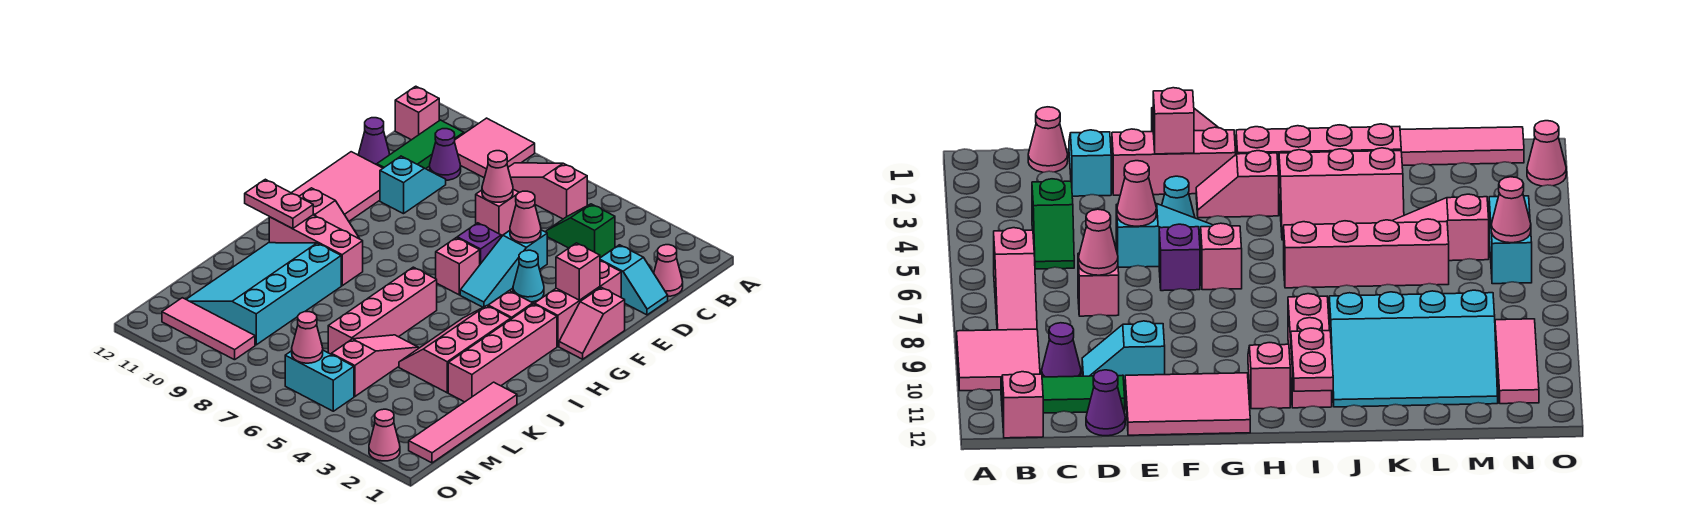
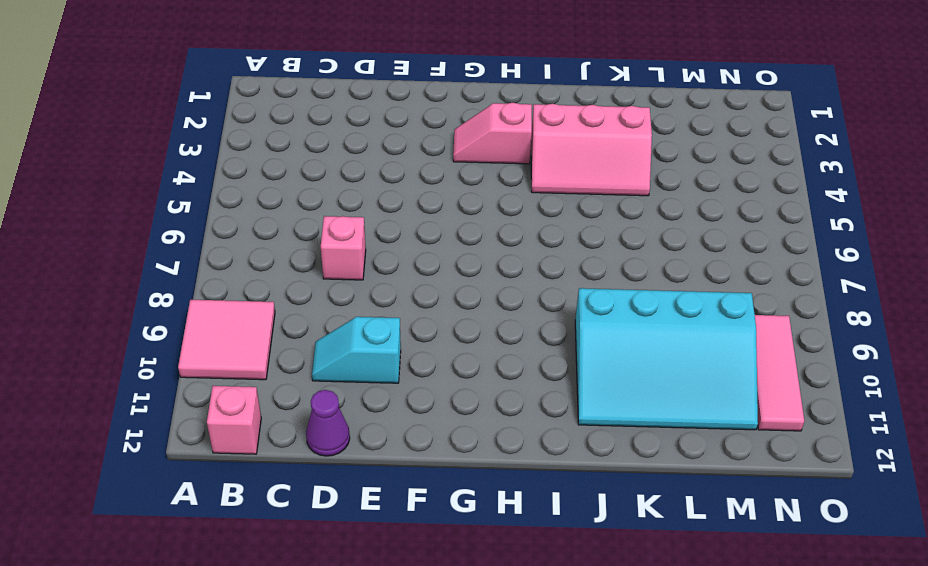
none -> pink 1x3 slope [508,163,587,219]
none -> green 1x3 tile [377,120,464,169]
none -> pink 1x1 cone [654,245,683,296]
none -> green 1x2 slope [546,204,615,258]

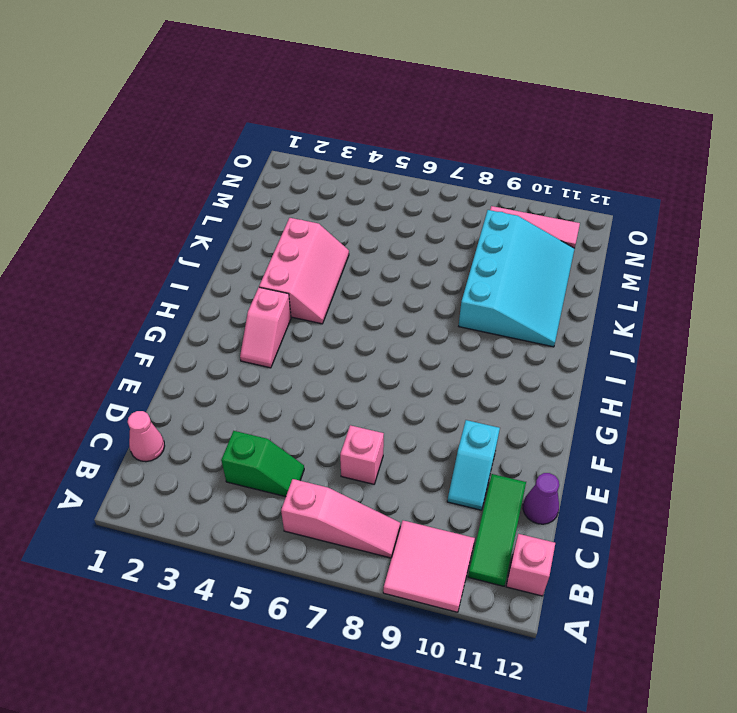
none -> purple 1x1 cone [430,129,461,180]
none -> cyan 1x2 slope [600,245,668,315]
none -> pink 1x3 brick [534,261,621,346]
none -> cyan 1x3 slope [460,230,547,307]

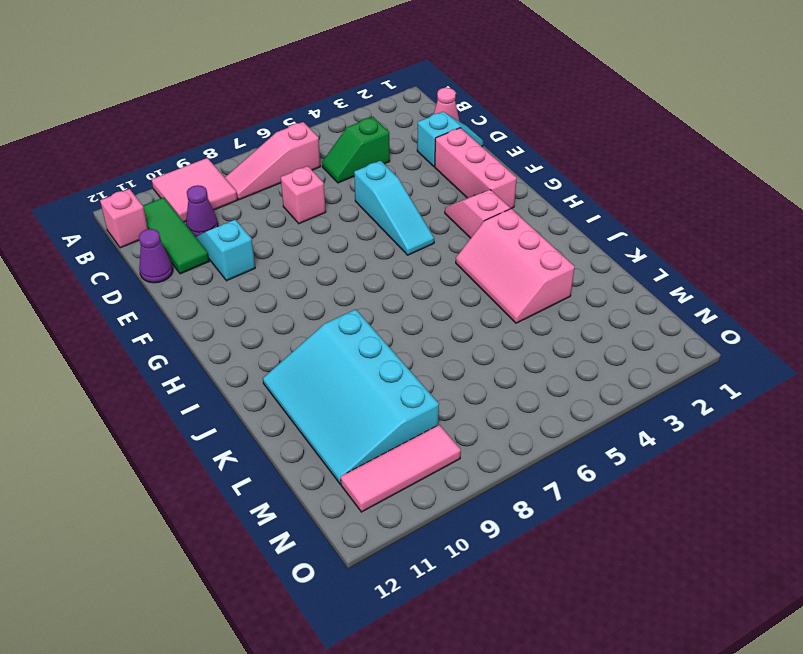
none -> pink 2x3 tile [292,152,383,221]
none -> pink 1x2 slope [559,287,625,359]
none -> cyan 1x1 cone [513,250,544,302]
none -> purple 1x1 brick [457,223,501,264]

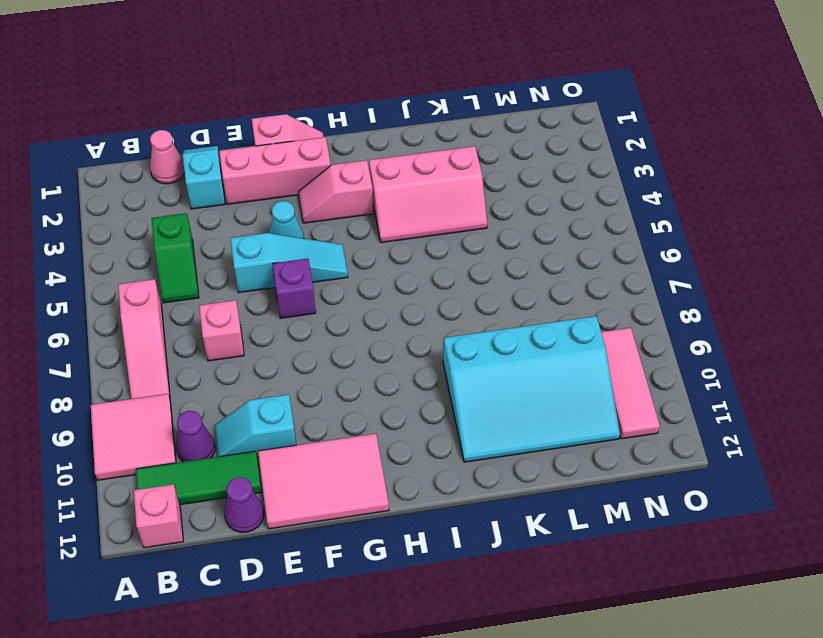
none -> pink 1x1 brick [436,238,480,295]
none -> pink 1x4 brick [448,304,557,402]
none -> pink 1x2 slope [299,188,359,239]
none -> pink 1x4 brick [328,267,437,354]

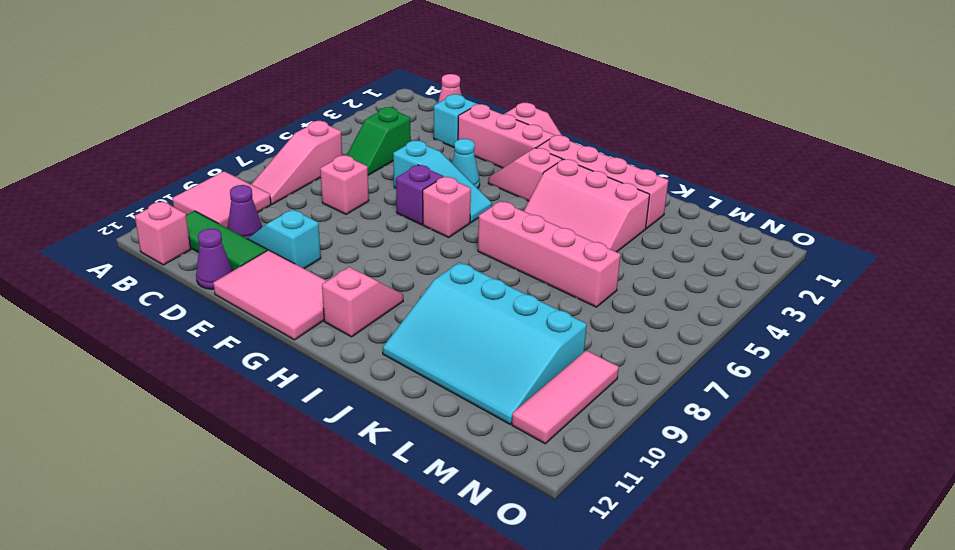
none -> pink 1x3 brick [269,215,363,286]
none -> pink 1x4 tile [409,382,517,463]
none -> pink 1x3 slope [331,335,418,396]
none -> cyan 1x2 brick [285,350,354,411]

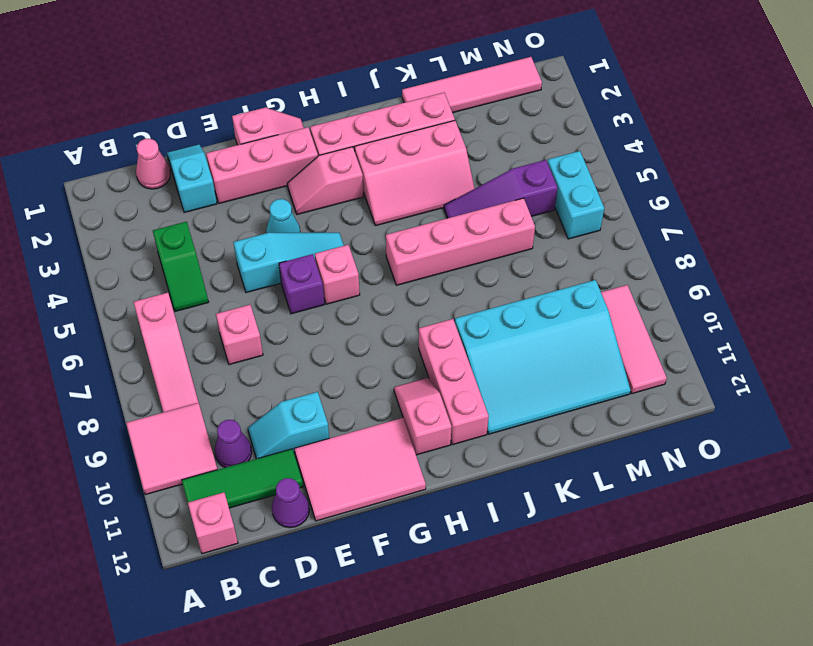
purple 1x3 slope [444,160,558,218] -> pink 1x3 slope [331,335,418,396]
none -> pink 1x1 cone [369,409,400,461]
none -> pink 1x1 cone [482,151,513,202]
none -> pink 1x1 cone [510,191,541,243]
none -> pink 1x1 brick [556,243,600,300]

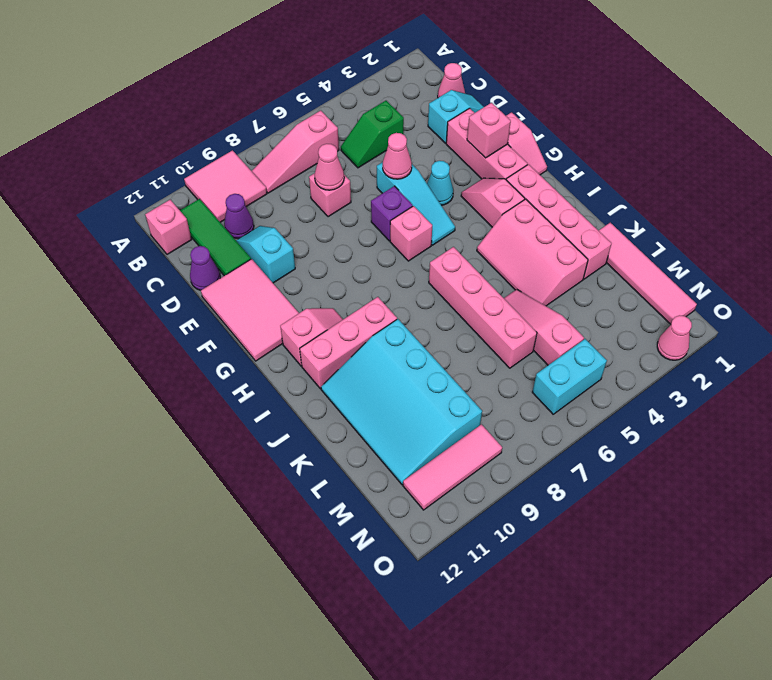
none -> pink 1x2 plate [245,179,313,229]
none -> pink 1x1 cone [292,312,323,363]

